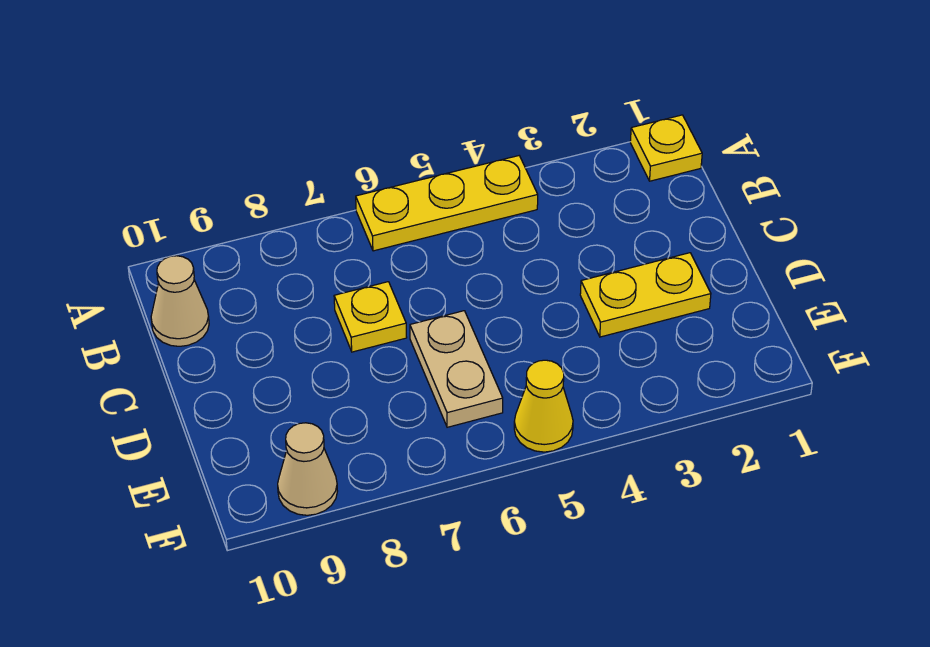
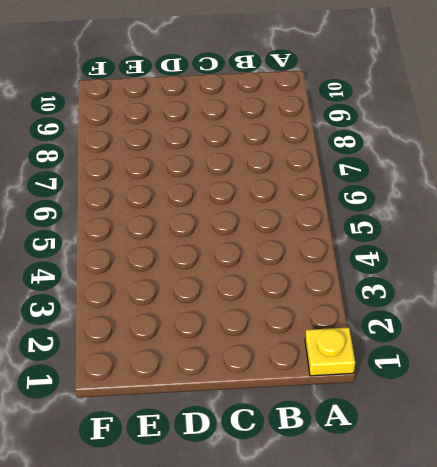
none -> yellow 1x3 plate [356,156,538,251]
none -> tan 1x1 cone [151,256,209,346]

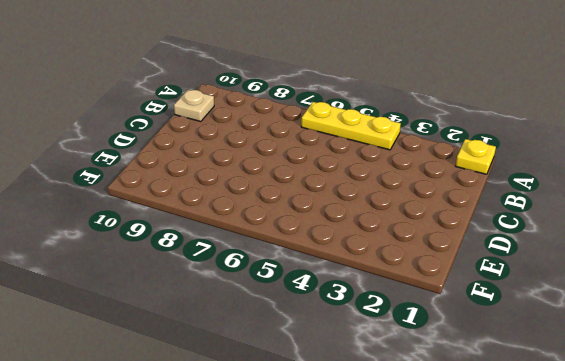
tan 1x1 plate [174,90,214,122] -> tan 1x1 cone [151,256,209,346]
none -> yellow 1x1 plate [334,282,407,352]
none -> yellow 1x2 plate [580,253,711,337]

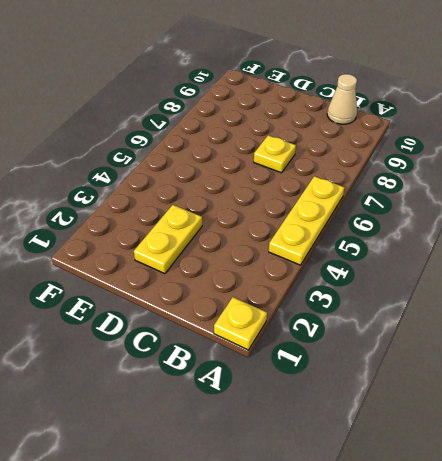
none -> tan 1x2 plate [410,311,503,427]
none -> yellow 1x1 cone [514,360,573,452]

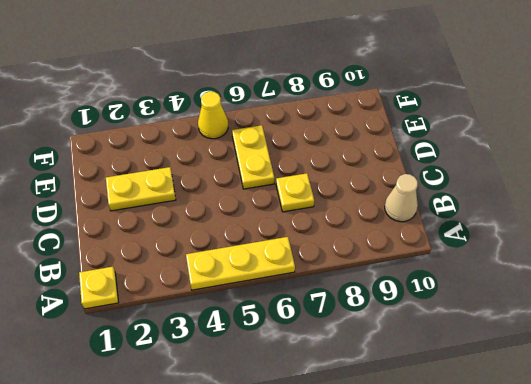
yellow 1x2 plate [232,125,274,189] -> tan 1x2 plate [410,311,503,427]
none -> tan 1x1 cone [278,423,337,515]

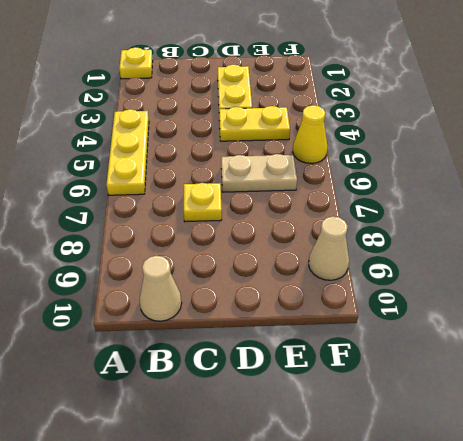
yellow 1x2 plate [219,106,290,141] -> none

